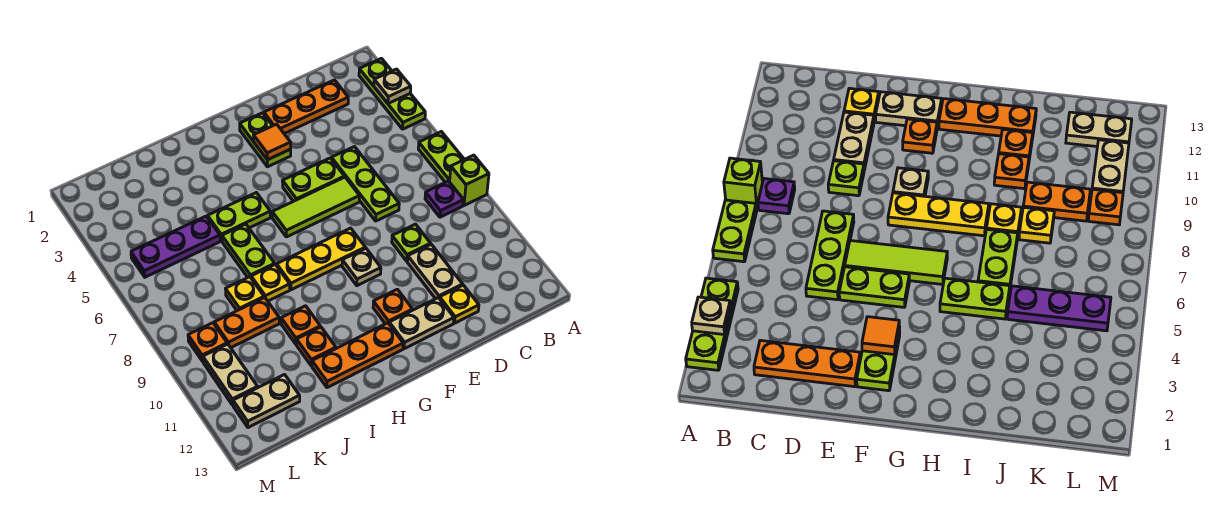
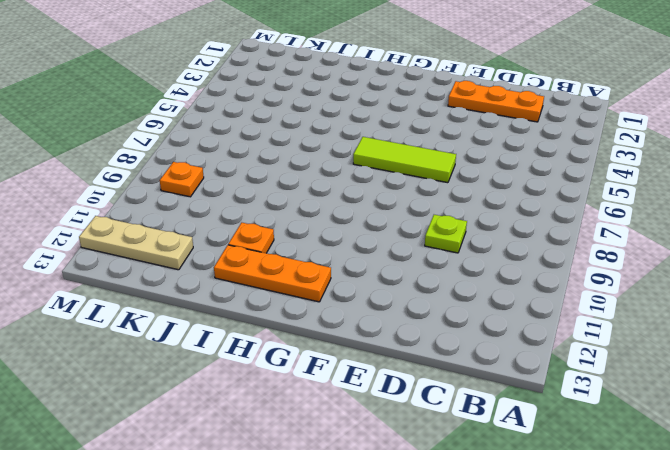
tan 1x3 plate [79,216,193,270] -> tan 1x2 plate [233,375,300,428]
none -> lime 1x3 plate [359,59,425,129]
none -> lime 1x2 plate [418,132,464,182]
none -> lime 1x1 brick [450,155,489,206]
none -> purple 1x1 plate [425,181,463,217]

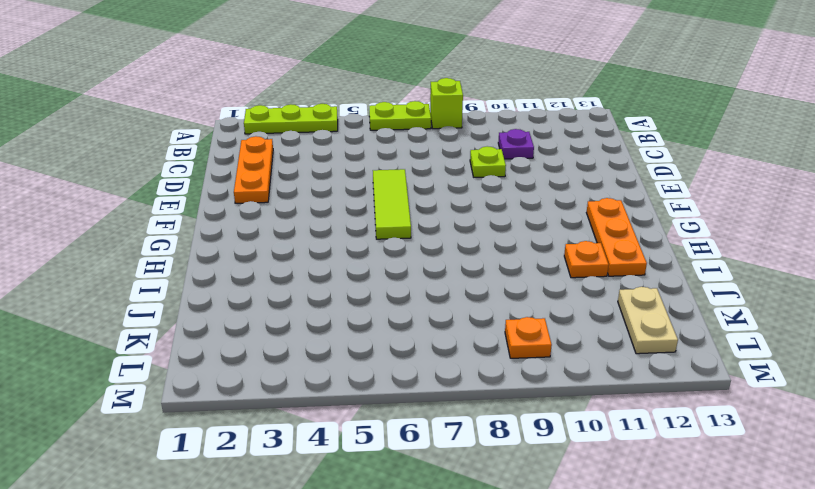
purple 1x1 plate [498,129,534,159] -> purple 1x1 plate moved to [425,181,463,217]
none -> lime 1x3 plate [331,147,399,221]
none -> tan 1x2 plate [407,244,463,299]
none -> yellow 1x1 plate [440,285,479,323]
none -> lime 1x2 plate [282,158,344,201]

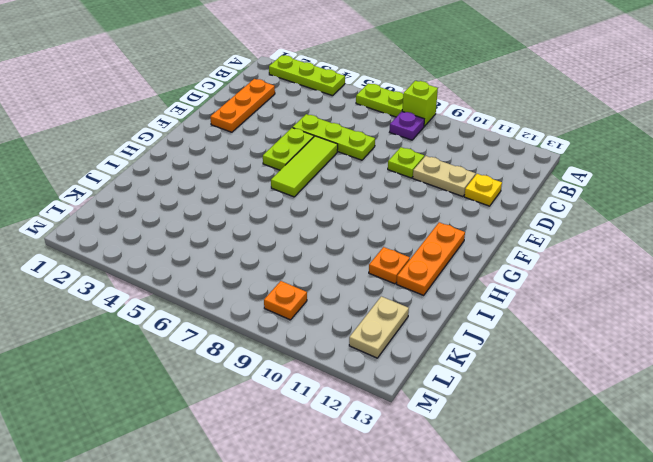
none -> tan 1x2 plate [389,298,454,349]
none -> lime 1x2 plate [240,113,291,167]
none -> yellow 1x3 plate [277,228,365,290]
none -> tan 1x1 plate [342,248,381,286]

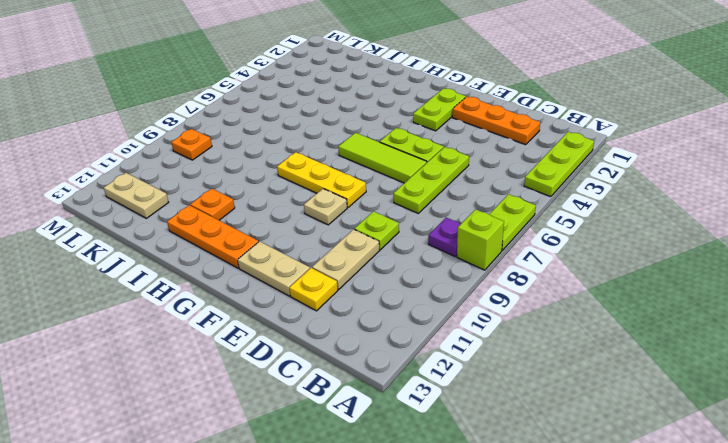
none -> orange 1x1 plate [373,289,413,324]
none -> lime 1x2 plate [208,193,270,241]
none -> lime 1x2 plate [222,224,275,277]
none -> yellow 1x1 plate [251,265,290,301]

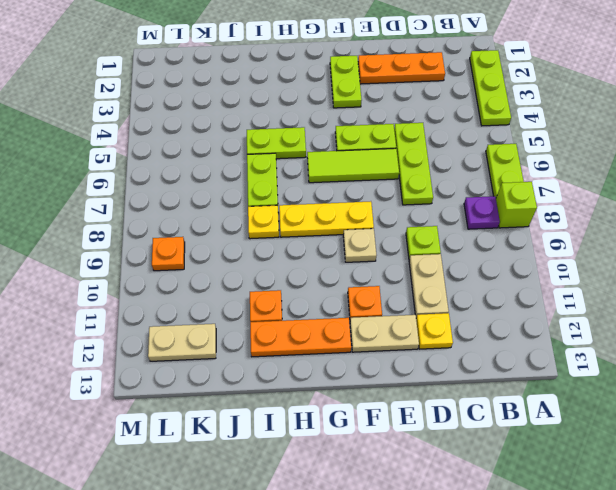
none -> orange 1x1 plate [281,306,320,344]
none -> purple 1x3 plate [131,216,220,277]
none -> yellow 1x1 plate [226,277,264,311]
none -> orange 1x2 plate [214,298,279,348]

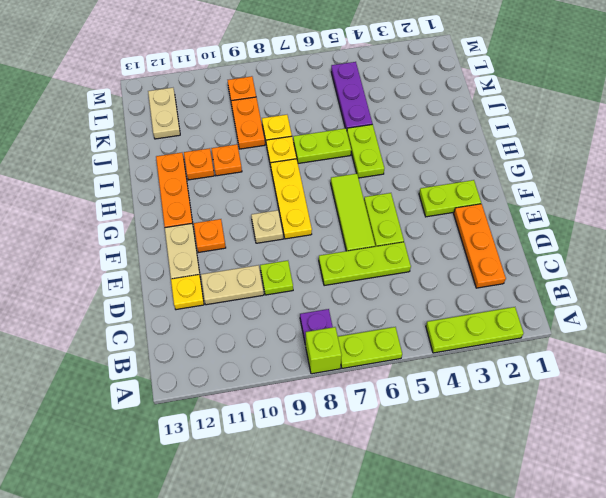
none -> tan 1x2 plate [203,344,258,405]
none -> tan 1x1 plate [374,69,411,104]
none -> orange 1x1 tile [254,124,291,160]

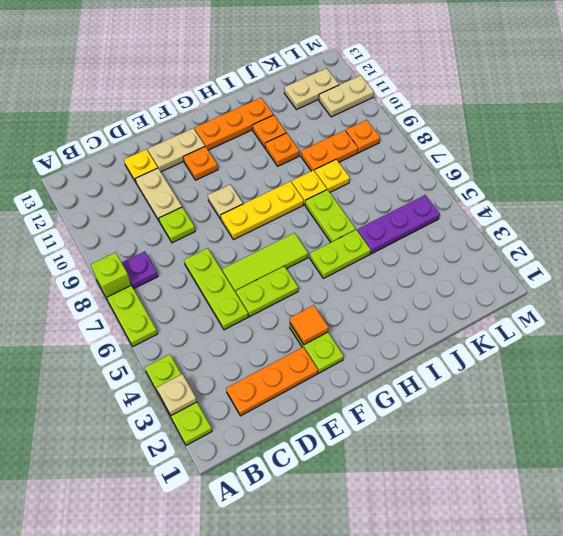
tan 1x2 plate [319,75,374,117] -> tan 1x2 plate turned to [203,344,258,405]

